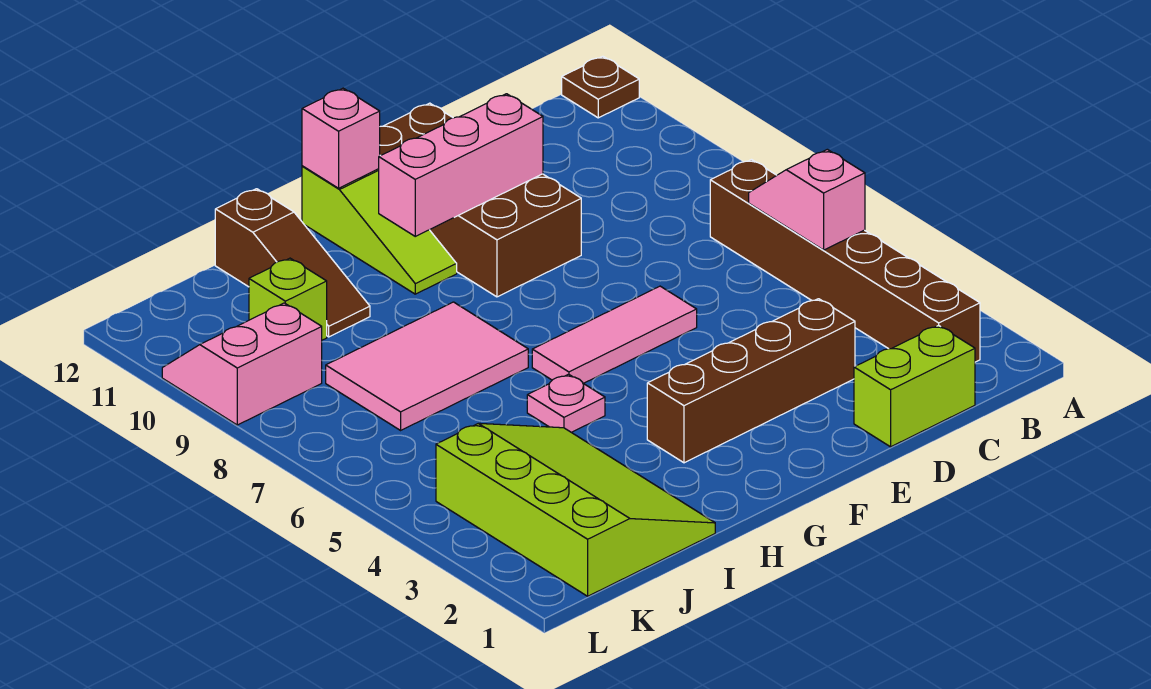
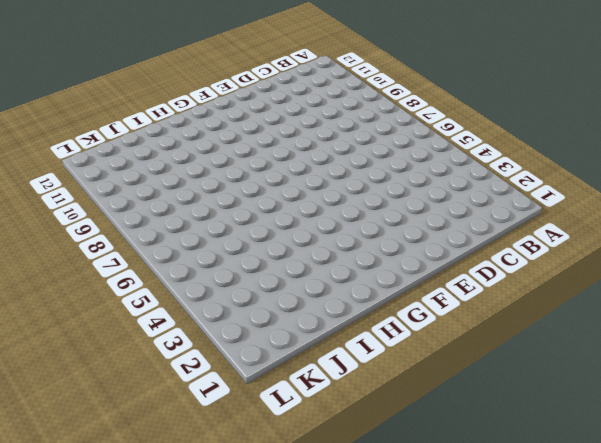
none -> brown 1x1 plate [562,56,639,118]
none -> brown 1x6 brick [710,160,980,362]
none -> lime 1x2 brick [854,325,975,447]

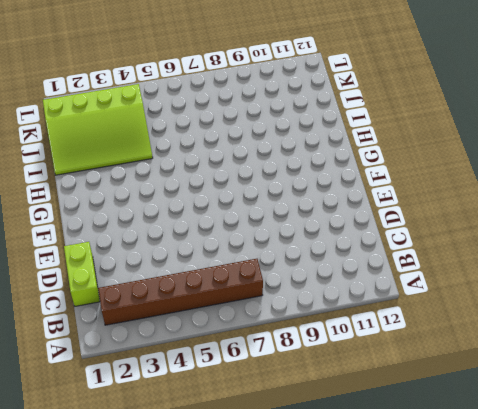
none -> brown 1x1 plate [562,56,639,118]
none -> brown 1x4 brick [647,299,855,463]
none -> pink 1x3 tile [532,286,697,383]

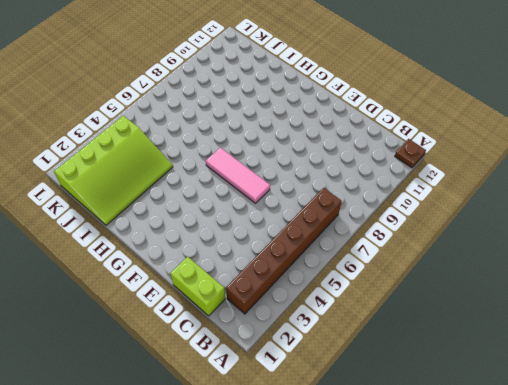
none -> brown 1x4 brick [647,299,855,463]
none -> brown 2x4 brick [380,103,581,297]
none -> lime 1x3 slope [302,166,457,294]

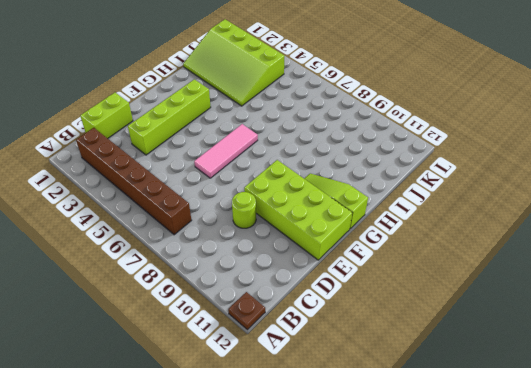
lime 1x4 brick [128,79,211,155] -> brown 1x4 brick [647,299,855,463]
lime 1x1 round brick [232,192,256,228] -> none
lime 2x4 brick [244,160,352,260] -> brown 2x4 brick [380,103,581,297]
none -> pink 1x1 plate [527,374,605,432]
none -> pink 2x3 tile [326,302,528,430]
none -> brown 1x3 slope [215,189,370,337]

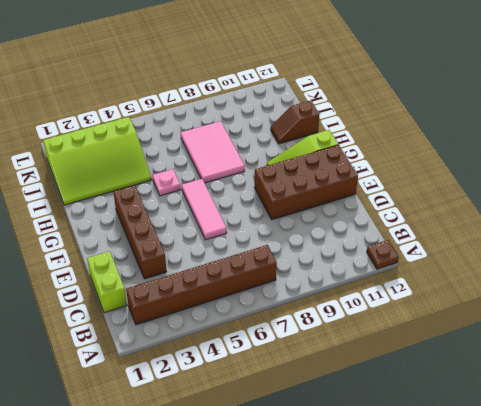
brown 1x2 slope [271,100,319,144] -> brown 1x3 slope [215,189,370,337]
none -> lime 1x1 brick [249,258,327,340]
none -> pink 2x2 slope [162,303,322,425]
none -> pink 1x2 slope [749,149,865,250]

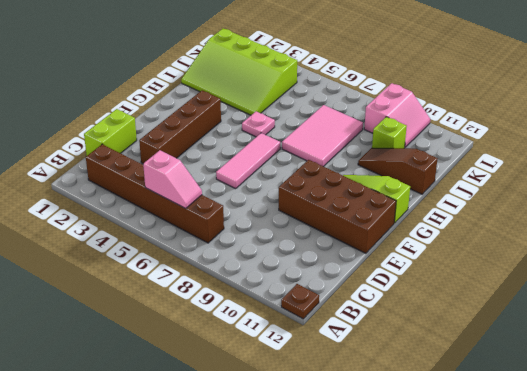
none -> pink 1x3 brick [379,94,543,236]
none -> pink 1x1 brick [302,88,380,188]

